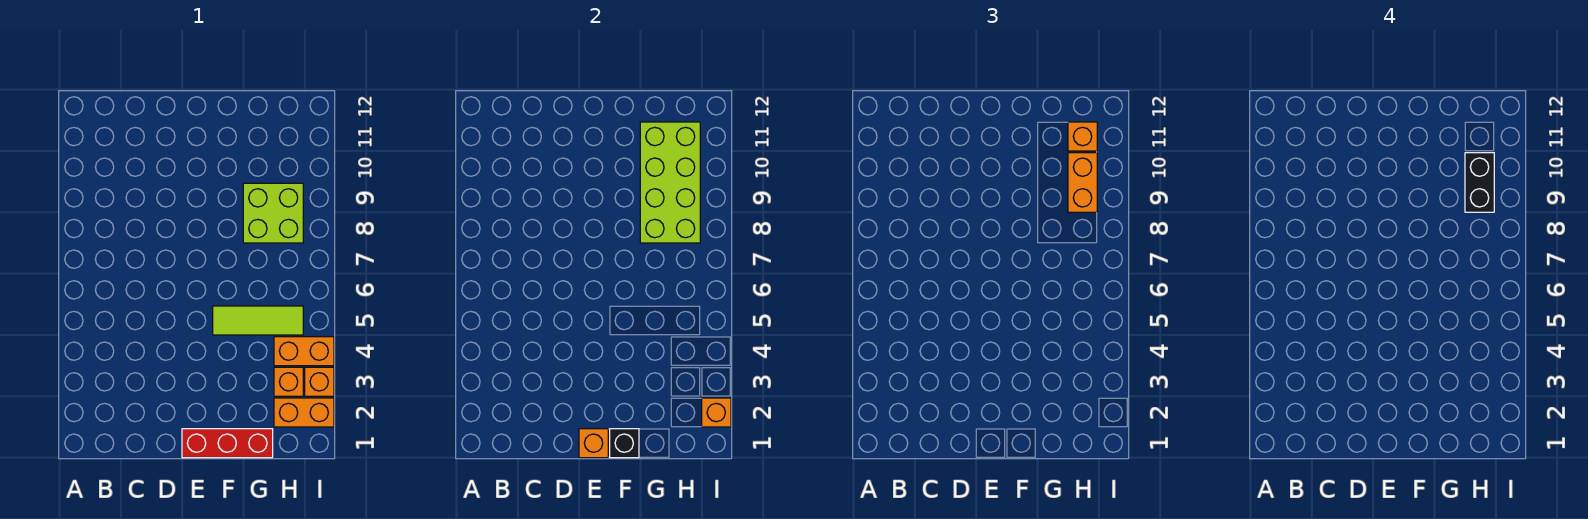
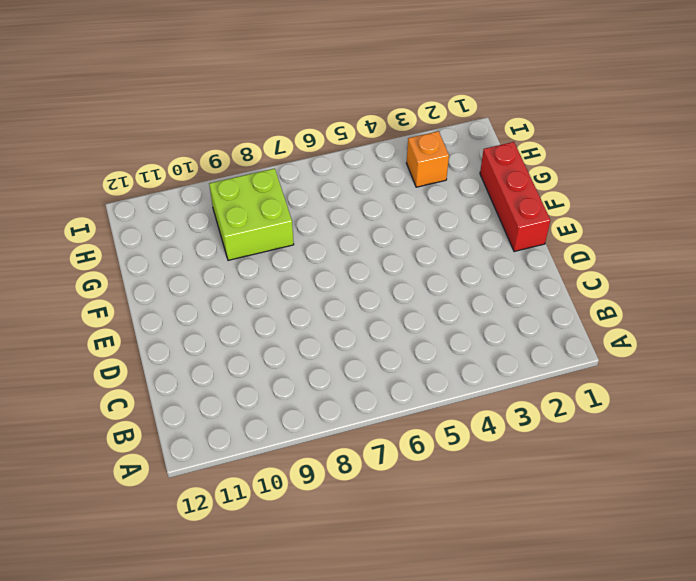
none -> lime 1x3 tile [213,306,303,335]
none -> orange 1x2 brick [274,398,334,427]
none -> orange 1x2 brick [274,337,334,366]

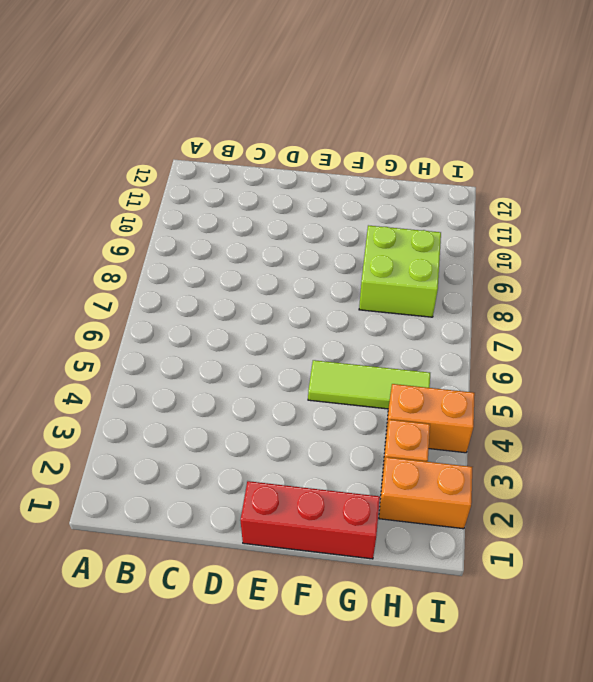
none -> orange 1x1 brick [305,367,334,396]
none -> orange 1x1 brick [579,429,608,458]
none -> black 1x1 brick [610,429,639,458]

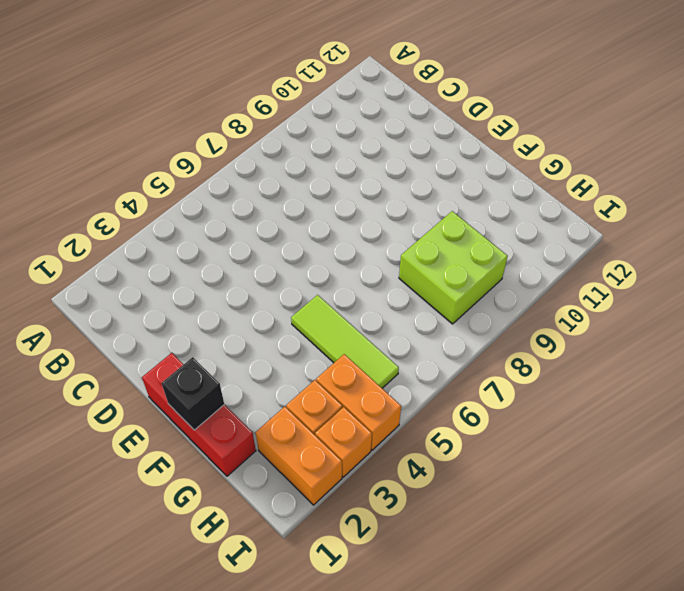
none -> orange 1x1 brick [579,429,608,458]
none -> lime 2x4 brick [640,122,700,243]
none -> orange 1x1 brick [702,398,731,427]

